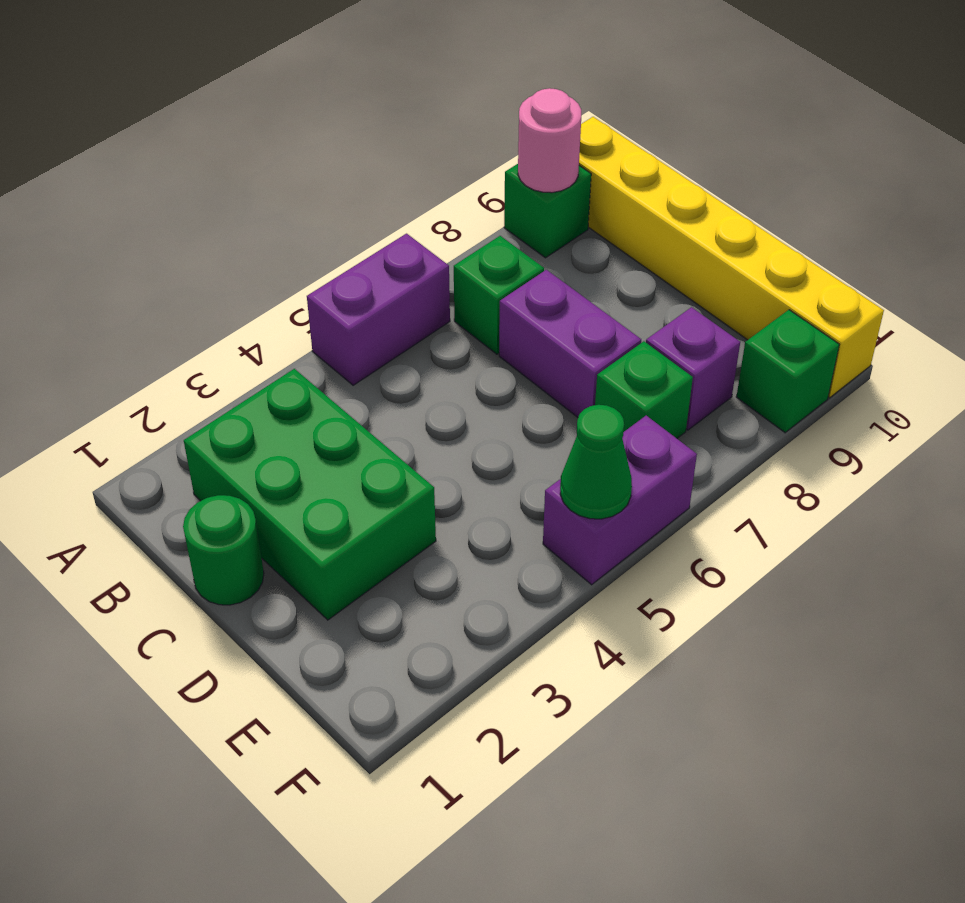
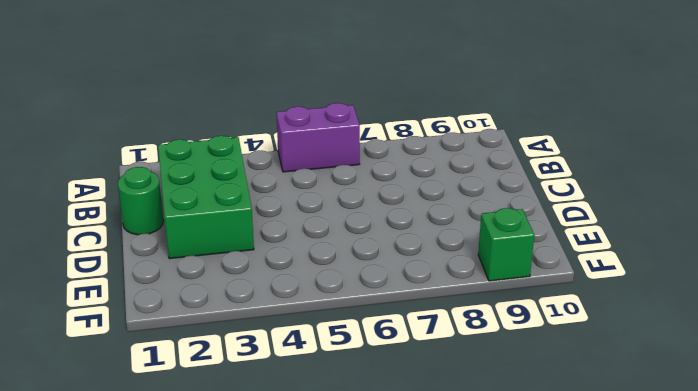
none -> green 1x1 brick [504,164,591,258]
none -> yellow 1x6 brick [579,117,884,398]
none -> green 1x1 brick [454,236,544,354]

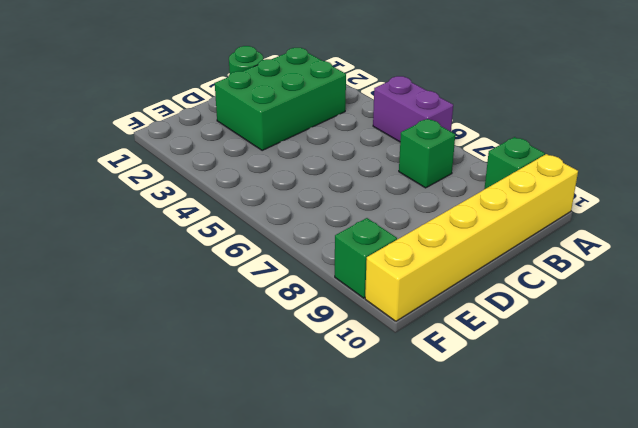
none -> purple 1x2 brick [499,270,641,417]
none -> green 1x1 brick [595,341,693,438]
none -> purple 1x1 brick [646,307,740,430]

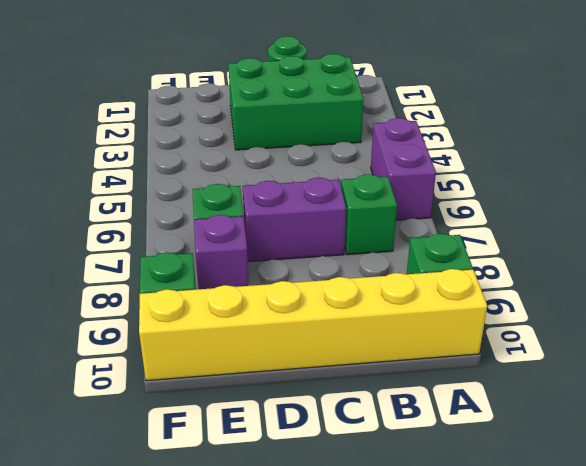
none -> purple 1x2 brick [543,416,697,585]
none -> pink 1x1 round brick [518,88,581,193]
none -> green 1x1 cone [560,405,632,519]

